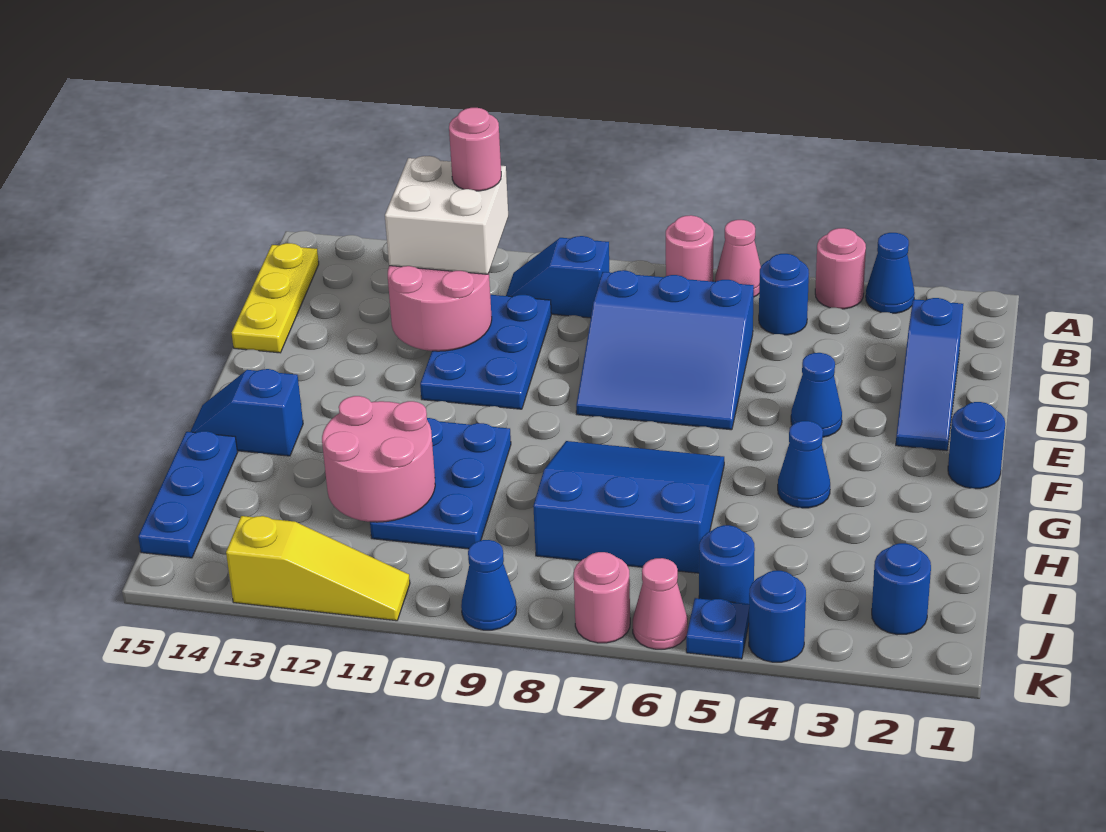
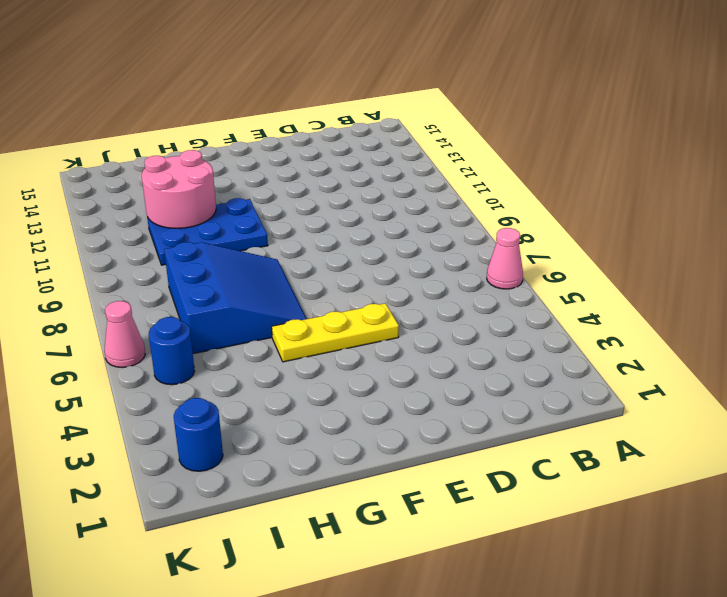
yellow 1x3 plate [272,303,399,362] -> yellow 1x3 plate moved to [232,243,319,353]
none -> blue 1x1 cone [866,233,915,313]
none -> pink 1x1 round brick [815,228,866,309]
none -> pink 1x1 round brick [666,215,713,282]

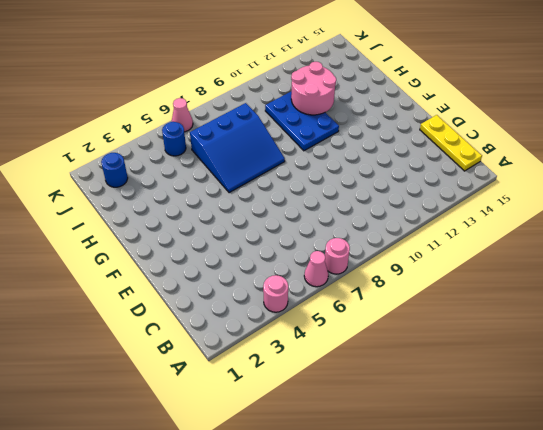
none -> blue 1x1 cone [866,233,915,313]
none -> blue 1x1 round brick [759,254,809,335]
none -> blue 1x2 slope [506,236,609,318]

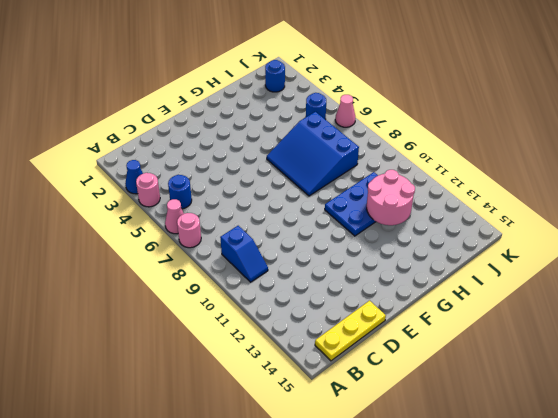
none -> blue 1x3 slope [896,298,963,451]
none -> blue 3x3 slope [576,270,754,430]
none -> blue 2x3 plate [420,295,551,409]

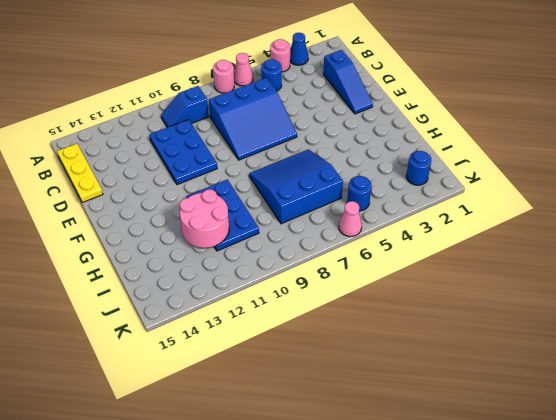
none -> blue 1x1 cone [791,353,842,437]
none -> blue 1x1 round brick [948,402,1005,489]
none -> blue 1x1 cone [778,421,830,508]

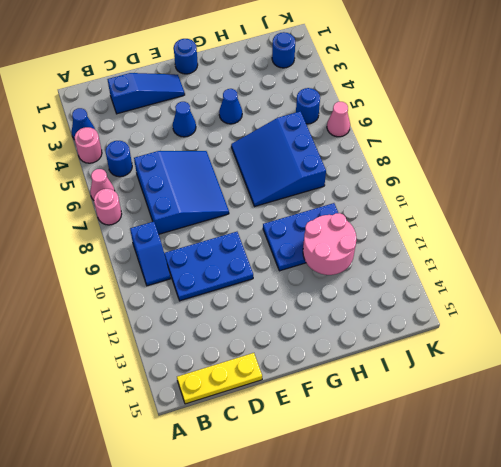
none -> blue 1x2 slope [190,369,303,456]
none -> blue 1x3 plate [138,431,238,558]
none -> blue 1x1 round brick [749,571,806,662]

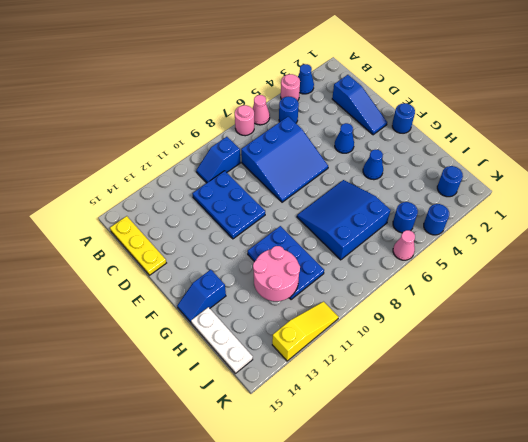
white 1x3 plate [191,307,253,373] -> blue 1x3 plate [138,431,238,558]
none -> blue 1x1 plate [686,598,749,659]
none -> pink 1x1 round brick [574,552,630,643]
none -> blue 1x1 cone [461,540,516,630]

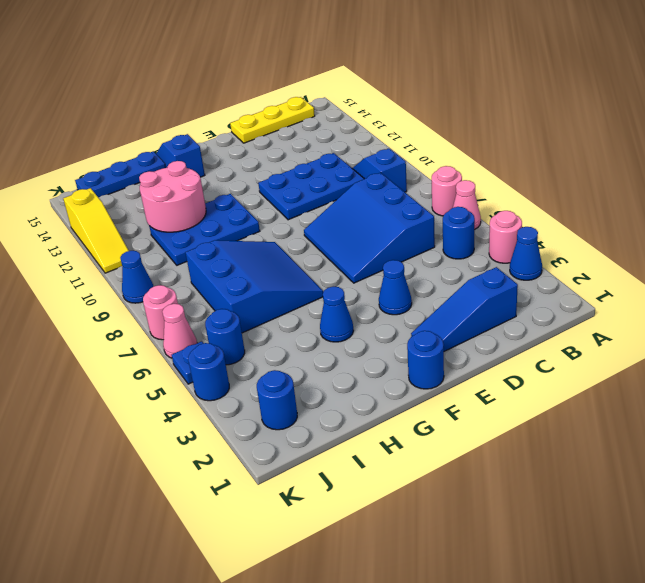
none -> pink 2x2 round brick [388,266,492,351]
none -> white 2x2 brick [385,156,508,274]
none -> pink 1x1 round brick [449,108,501,191]

